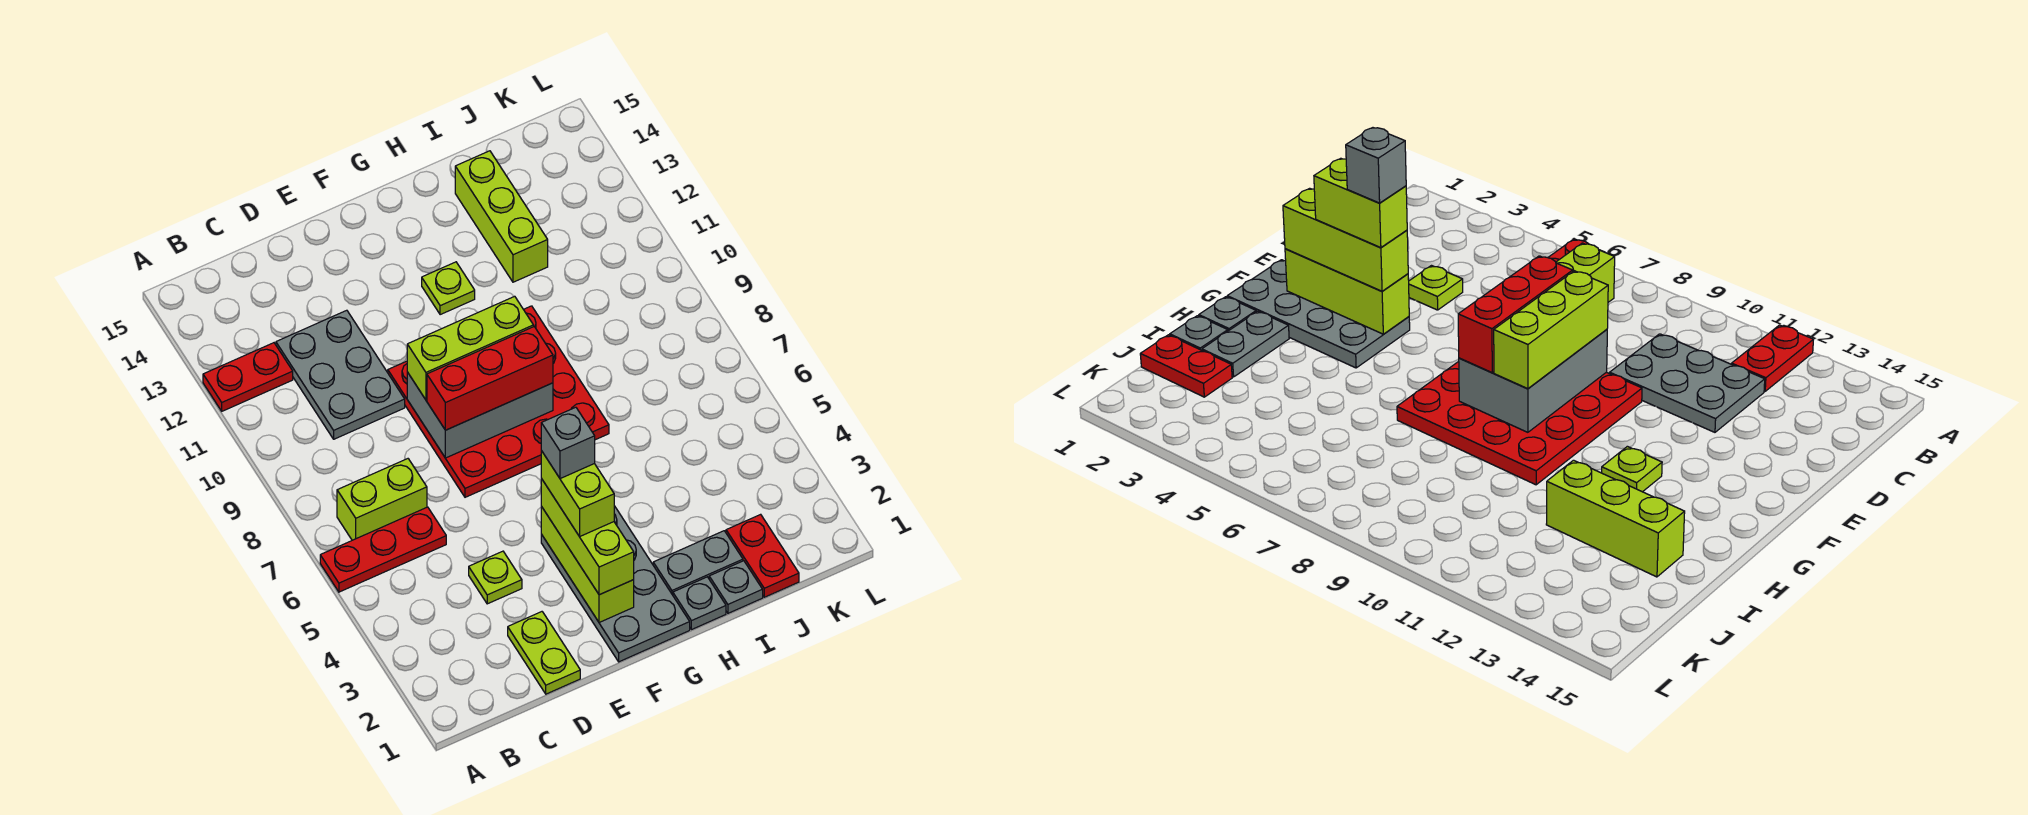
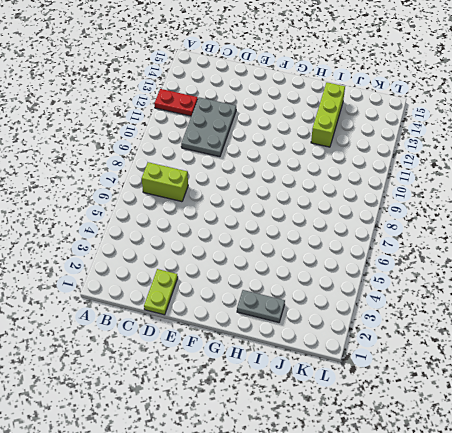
none -> red 1x3 plate [320,507,446,592]
none -> lime 1x1 plate [469,551,522,604]
none -> red 4x4 plate [388,306,609,497]

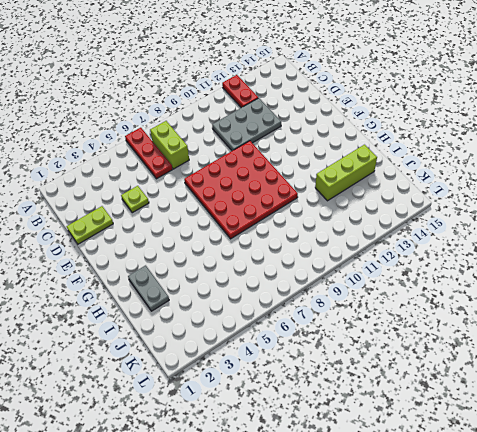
none -> grey 2x4 plate [541,506,690,662]
none -> lime 1x1 plate [422,262,475,315]
none -> grey 1x1 plate [673,577,726,630]

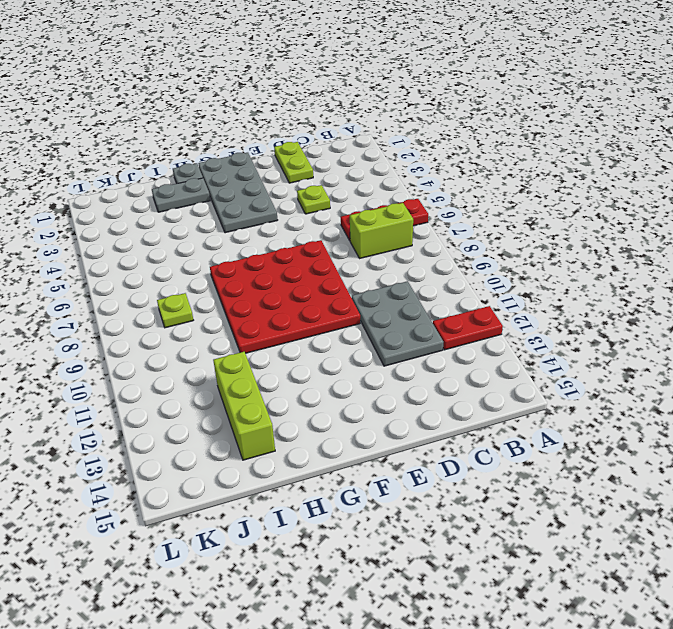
lime 1x1 plate [157,293,193,328] -> lime 1x1 plate moved to [422,262,475,315]
none -> grey 1x1 plate [709,561,763,613]
none -> red 1x2 plate [726,514,799,597]
none -> grey 2x3 brick [407,372,553,458]

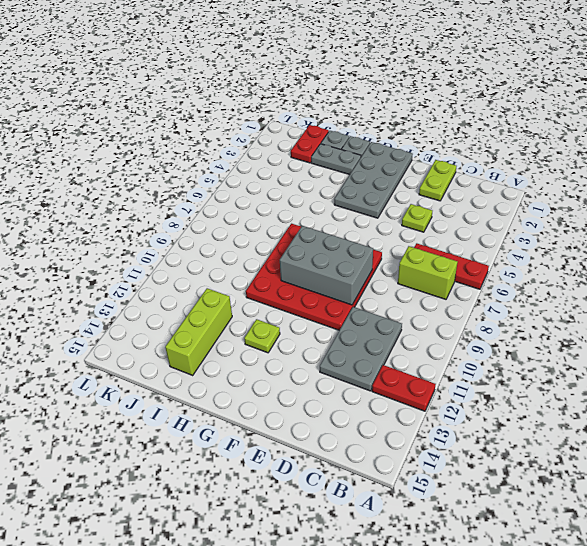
none -> lime 1x3 brick [541,507,634,622]
none -> red 1x3 brick [427,327,553,430]
none -> lime 1x3 brick [407,296,533,400]

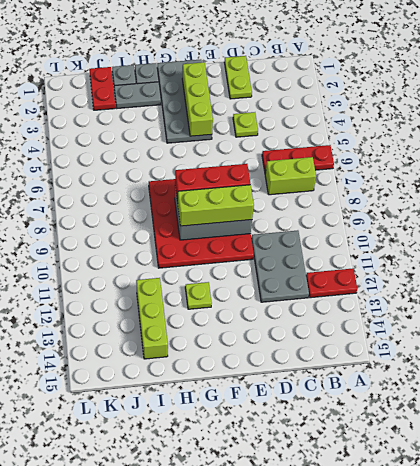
none -> lime 1x3 brick [541,479,634,595]
none -> lime 1x2 brick [541,451,614,537]
none -> grey 1x1 brick [541,407,595,479]

